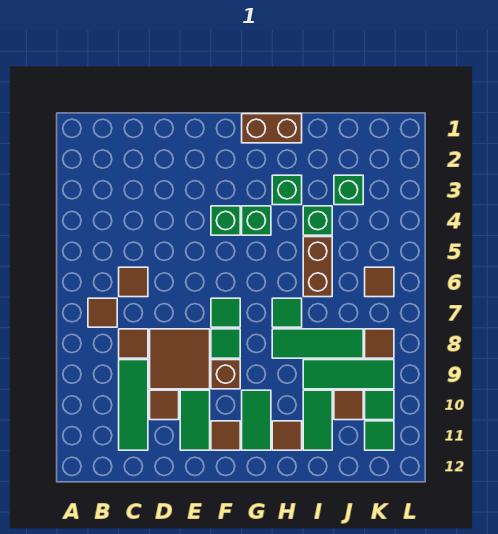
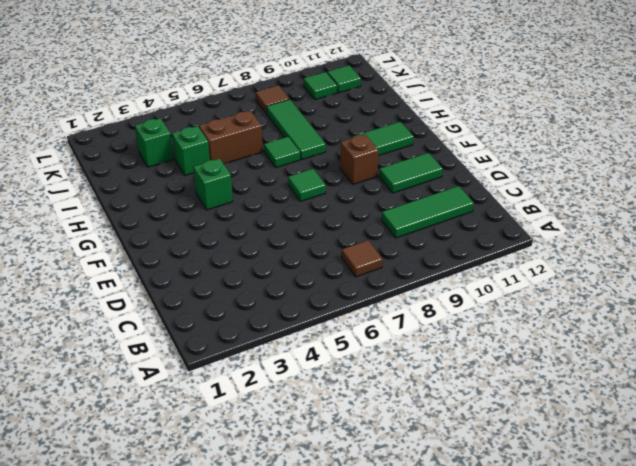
none -> brown 1x1 tile [119,267,148,297]
none -> brown 1x1 tile [119,329,148,358]
none -> brown 2x2 tile [150,329,210,389]

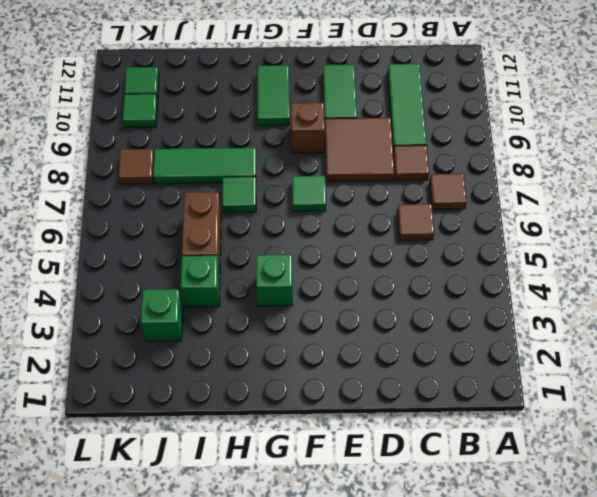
none -> brown 1x1 tile [150,390,179,420]
none -> green 1x1 brick [211,206,240,235]
none -> green 1x1 tile [211,329,240,358]

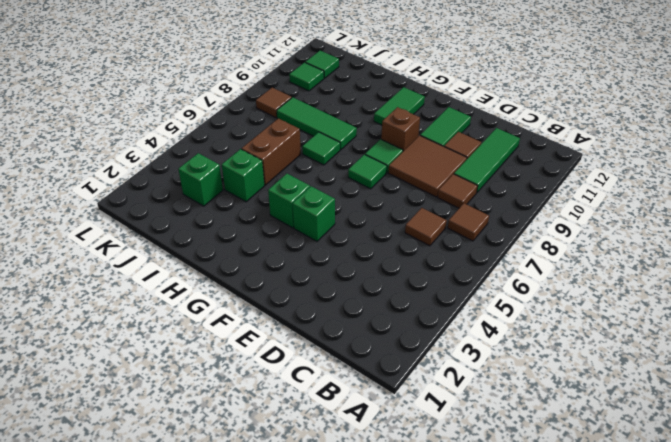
none -> brown 1x1 tile [211,421,240,450]
none -> brown 1x2 brick [242,114,302,143]
none -> green 1x1 brick [272,175,302,205]

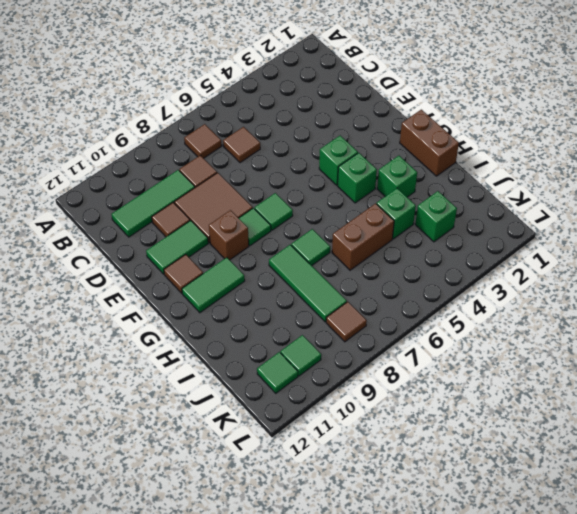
none -> brown 1x1 tile [272,421,302,450]
none -> green 1x3 tile [303,360,394,389]
none -> green 1x2 tile [303,390,332,450]

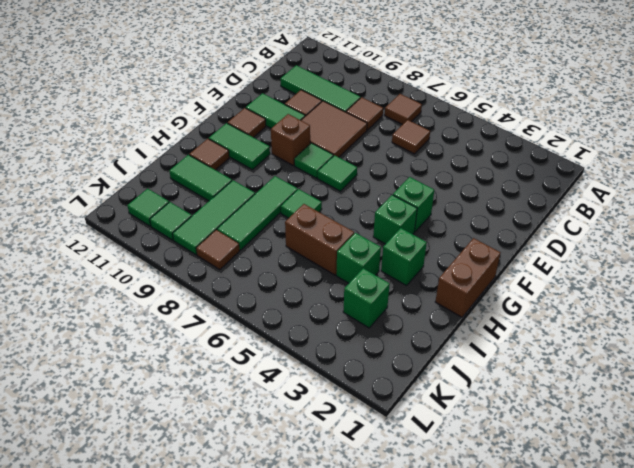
none -> brown 1x1 tile [334,390,363,420]
none -> brown 1x1 tile [365,267,394,297]

